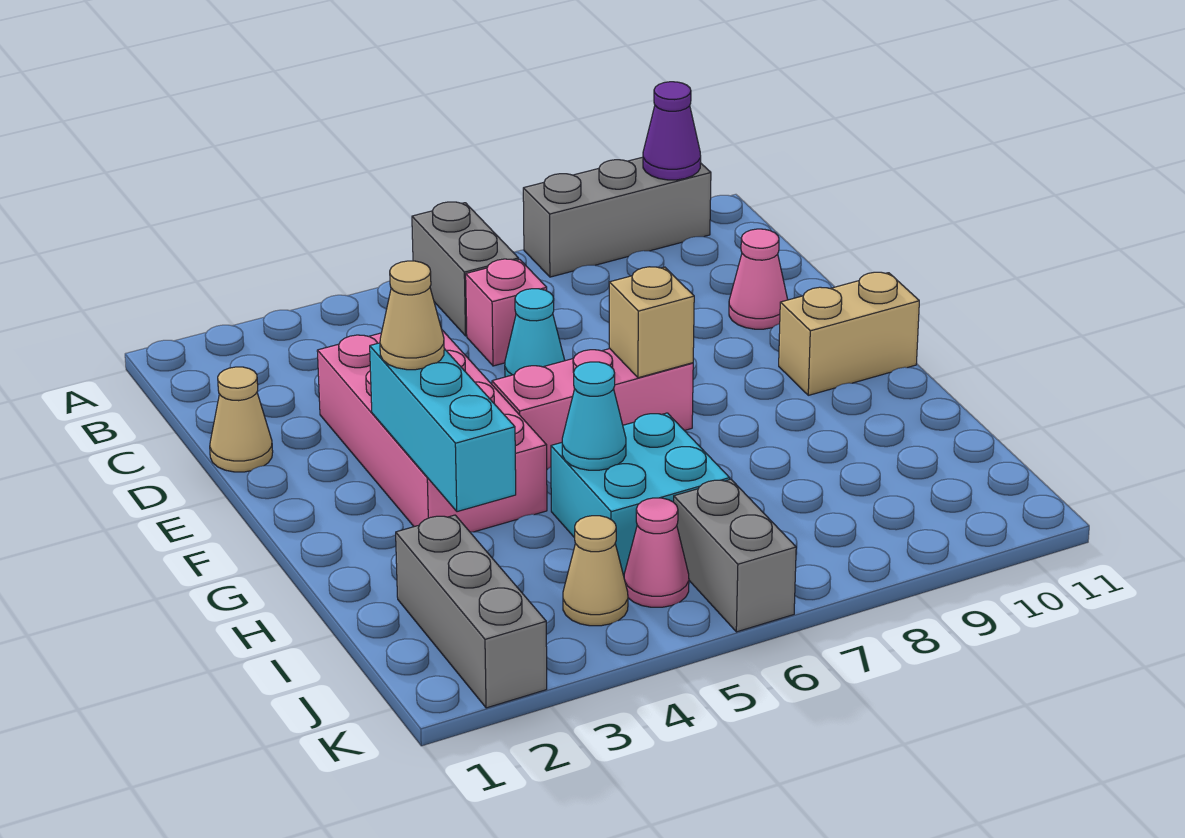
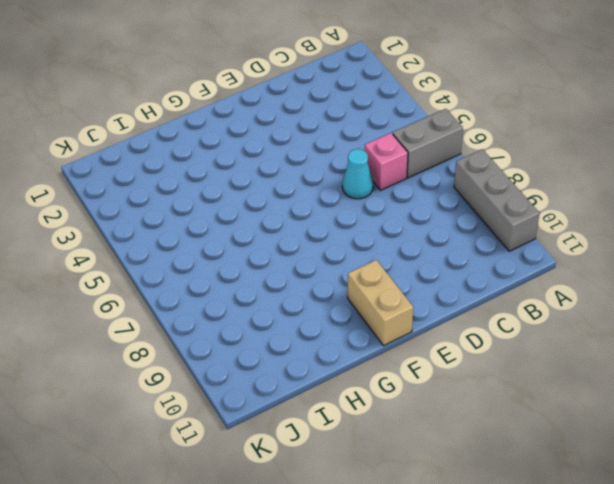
none -> tan 1x1 cone [210,367,273,472]
none -> pink 2x4 brick [317,330,547,532]
none -> pink 1x1 cone [729,229,788,329]

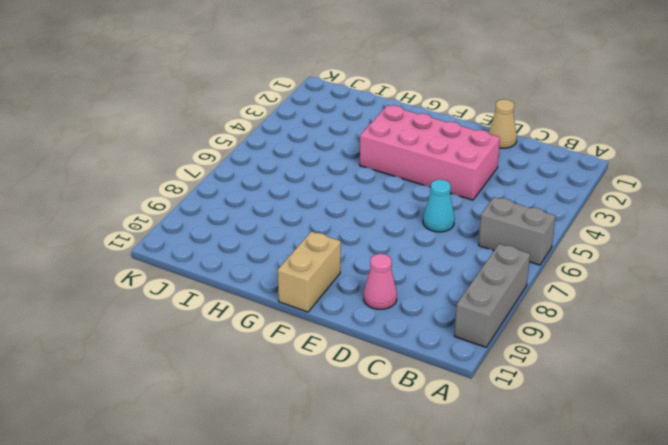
none -> pink 1x1 brick [466,259,547,366]
none -> pink 1x3 brick [492,349,693,469]
none -> cyan 2x2 brick [551,413,730,575]

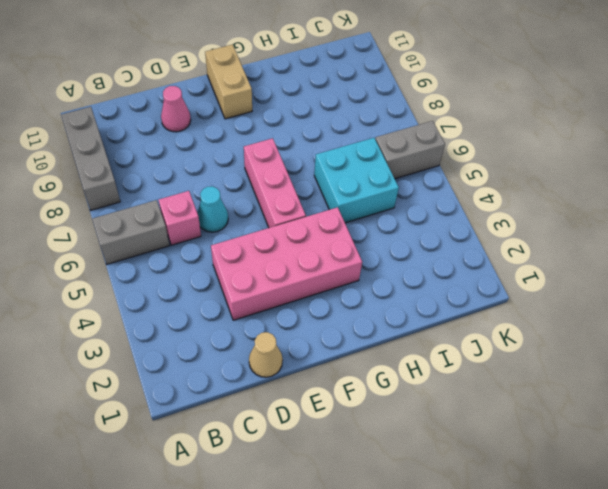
none -> grey 1x3 brick [396,515,547,708]
none -> tan 1x1 cone [563,516,628,626]
none -> pink 1x1 cone [624,498,689,607]

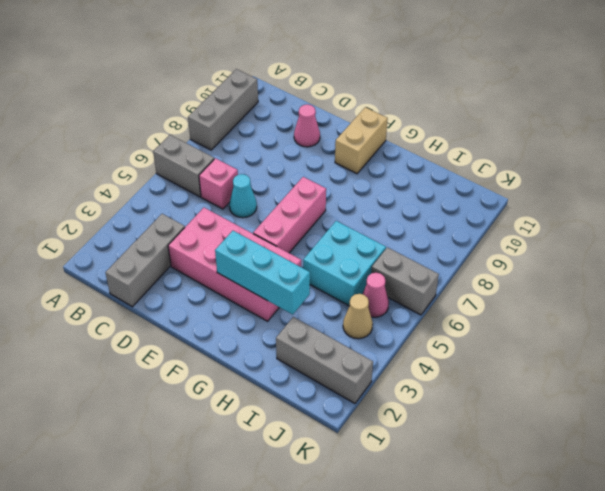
grey 1x3 brick [105,214,185,307] -> none
none -> tan 1x1 cone [210,367,273,472]
none -> purple 1x1 cone [643,82,701,180]
none -> tan 1x1 brick [609,267,694,378]

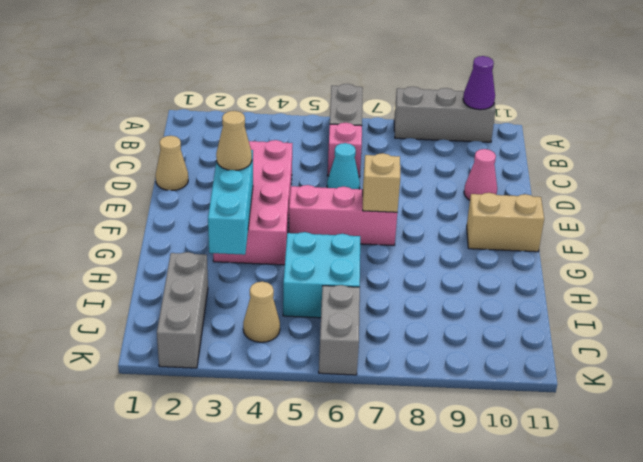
none -> pink 1x1 cone [624,498,689,607]
none -> cyan 1x1 cone [562,362,626,470]

